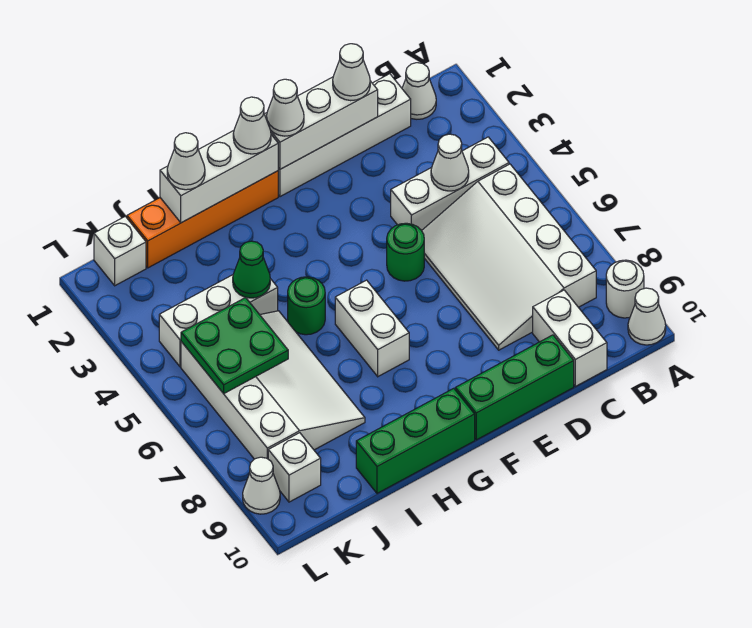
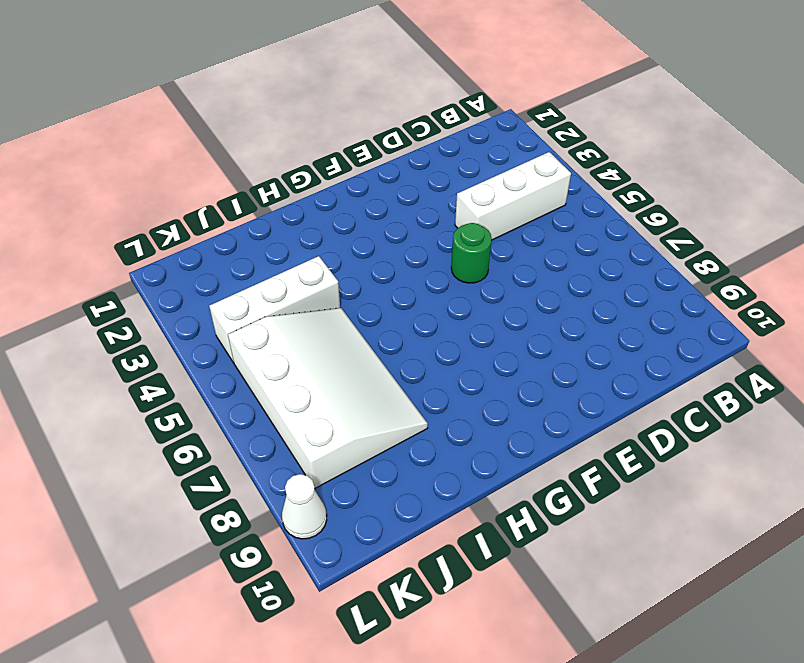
none -> white 1x1 round brick [606,260,644,318]
none -> white 1x1 cone [628,288,666,345]
none -> white 1x1 cone [402,63,436,119]

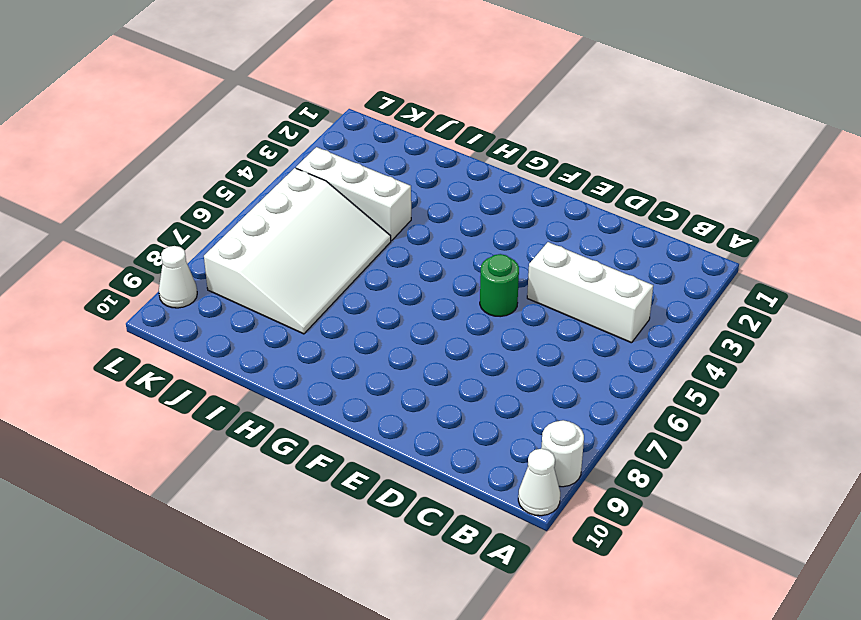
none -> white 1x1 cone [402,63,436,119]
none -> white 3x4 slope [422,164,596,350]
none -> white 1x4 brick [278,74,411,197]

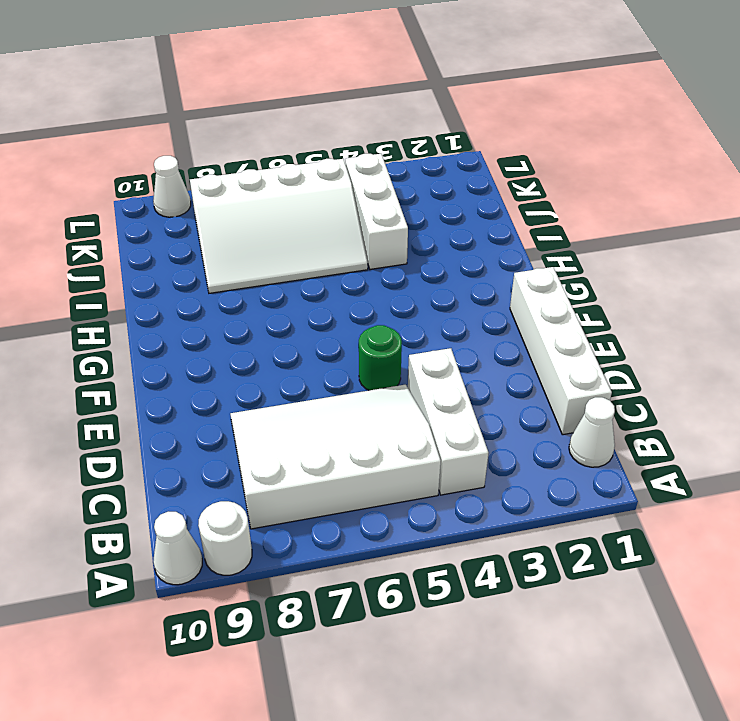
none -> white 1x2 brick [533,290,607,386]
none -> green 1x3 brick [455,335,574,440]
none -> orange 1x4 brick [127,171,278,268]

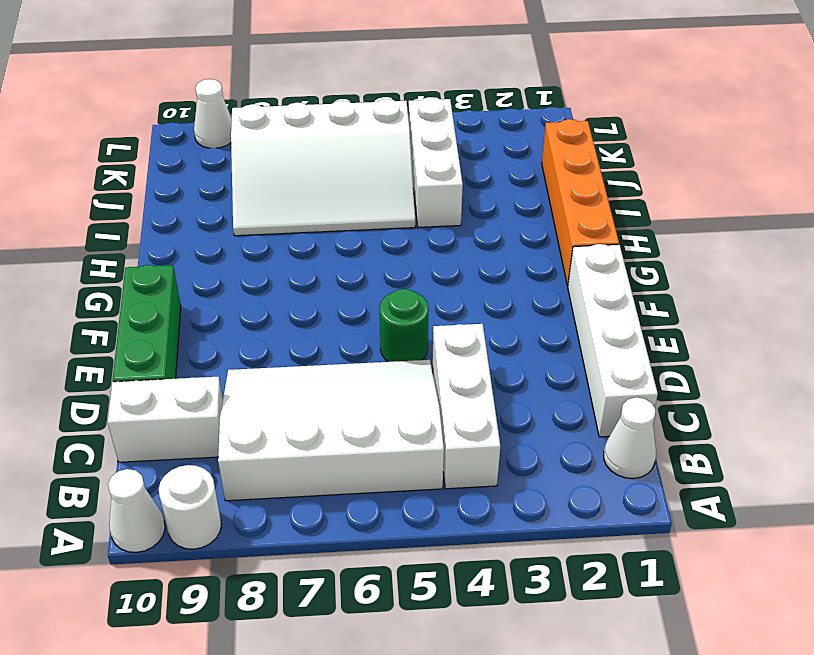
none -> white 1x2 brick [335,280,409,377]
none -> green 1x3 brick [356,388,475,493]
none -> green 1x1 round brick [288,277,325,335]

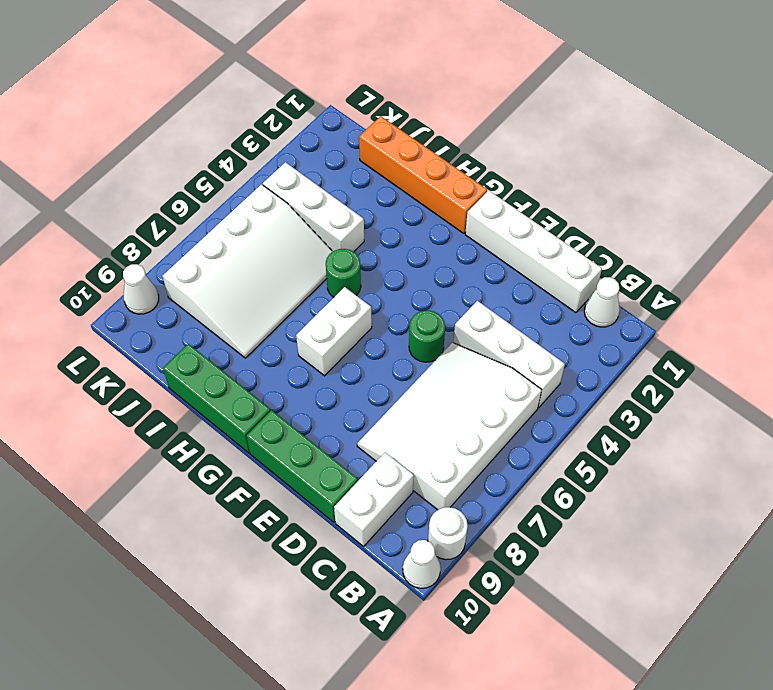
none -> white 1x1 brick [94,216,146,286]
none -> white 1x1 brick [268,433,321,502]
none -> white 1x1 cone [431,134,469,191]

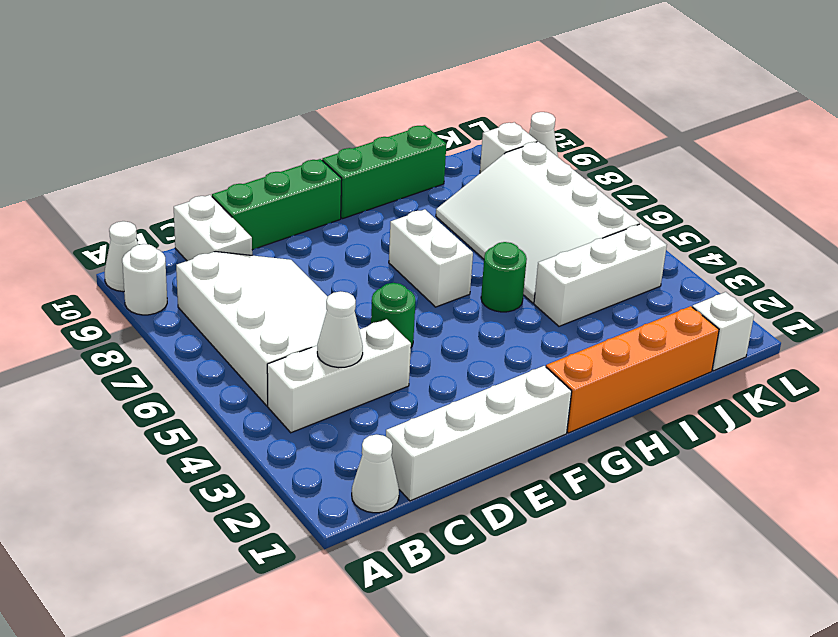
none -> white 1x3 brick [265,77,378,169]
none -> white 1x3 brick [160,131,278,223]
none -> green 1x1 cone [233,241,270,298]

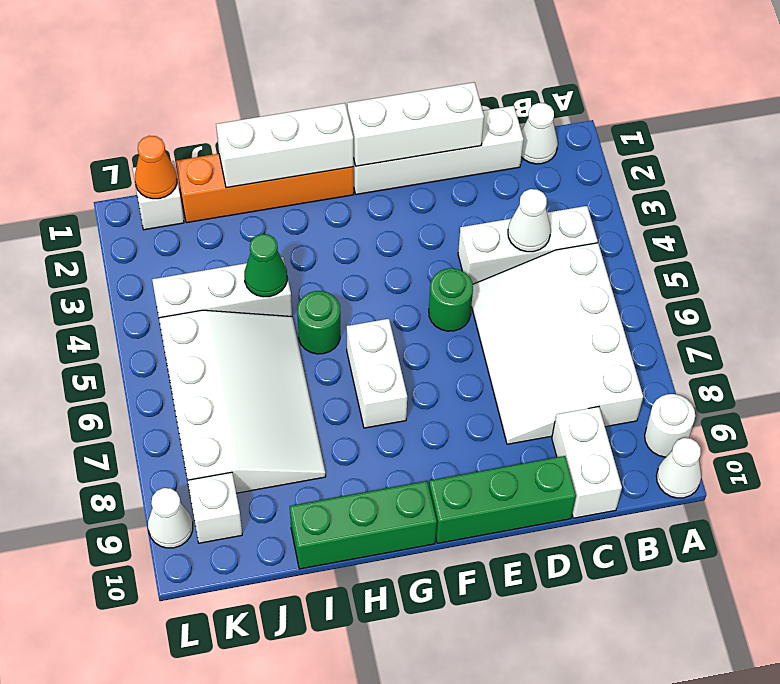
orange 1x1 cone [134,136,177,199] -> none
none -> green 2x2 plate [181,298,288,394]
none -> white 1x1 cone [333,44,370,101]
none -> white 1x1 cone [266,79,304,136]

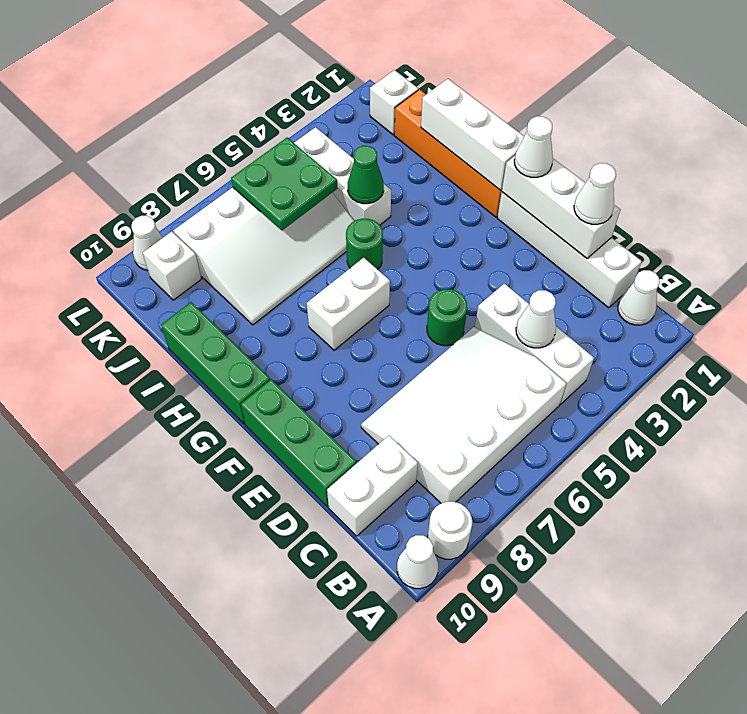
none -> white 1x1 cone [233,97,271,154]
none -> white 1x1 cone [167,133,205,190]

